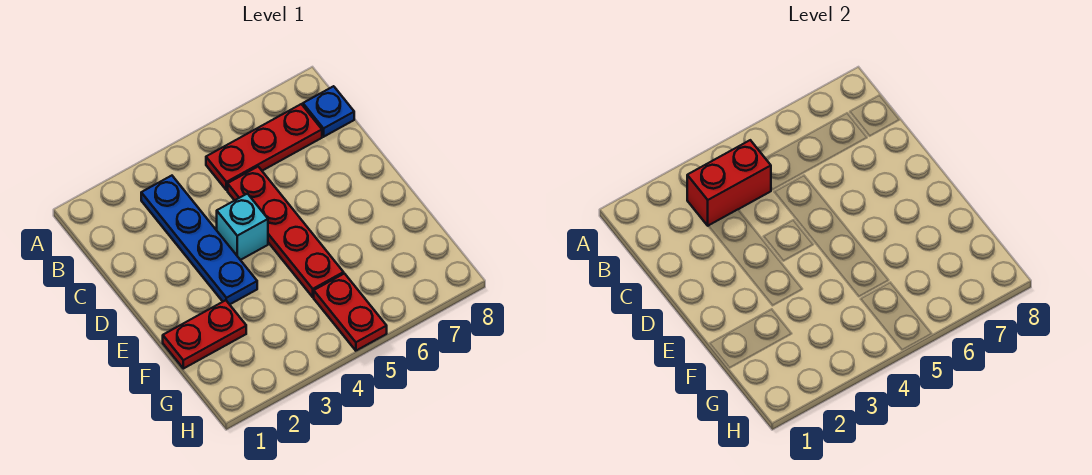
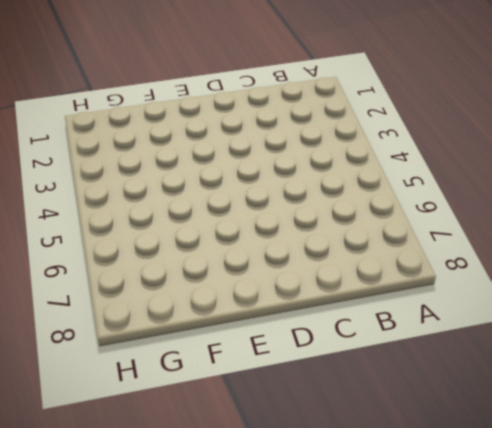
none -> blue 1x4 plate [141,176,257,304]
none -> red 1x3 plate [206,104,322,190]

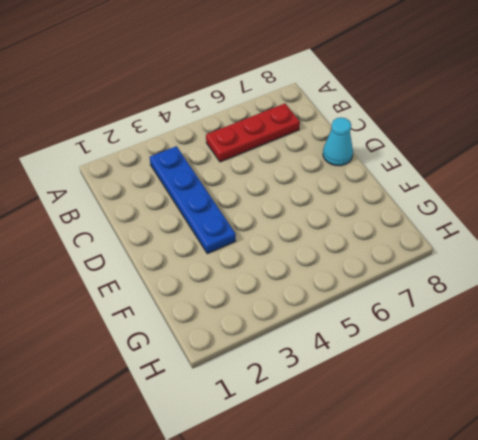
cyan 1x1 cone [323,117,353,166] -> none
none -> blue 1x1 plate [303,86,354,137]
none -> red 1x4 plate [228,167,344,297]

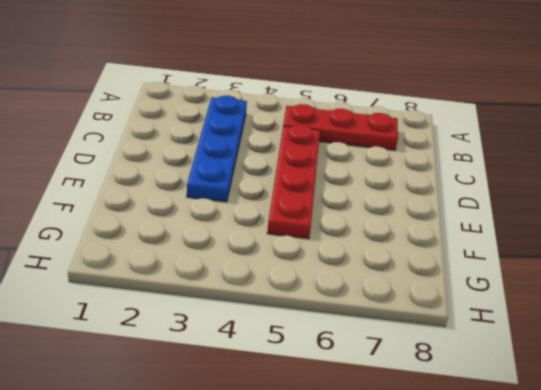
none -> blue 1x1 plate [303,86,354,137]
none -> cyan 1x1 brick [217,194,268,260]

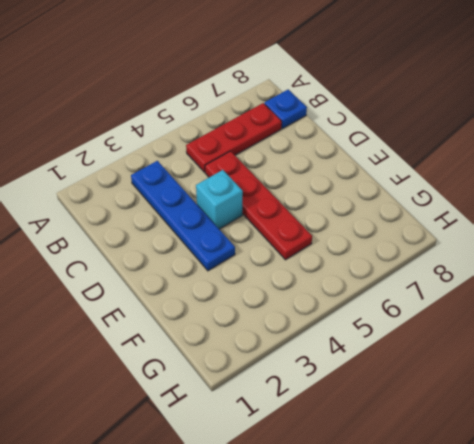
none -> red 1x2 plate [163,300,246,369]
none -> red 1x2 plate [314,274,387,351]

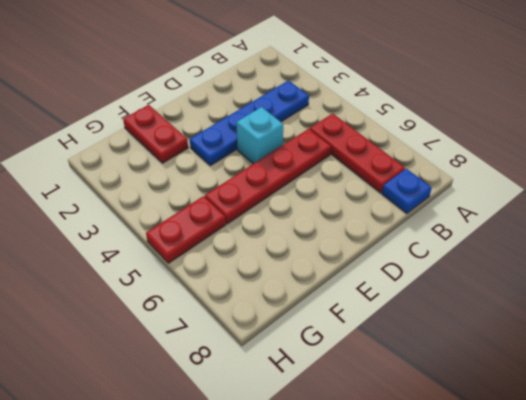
none -> red 1x2 brick [687,140,771,226]

